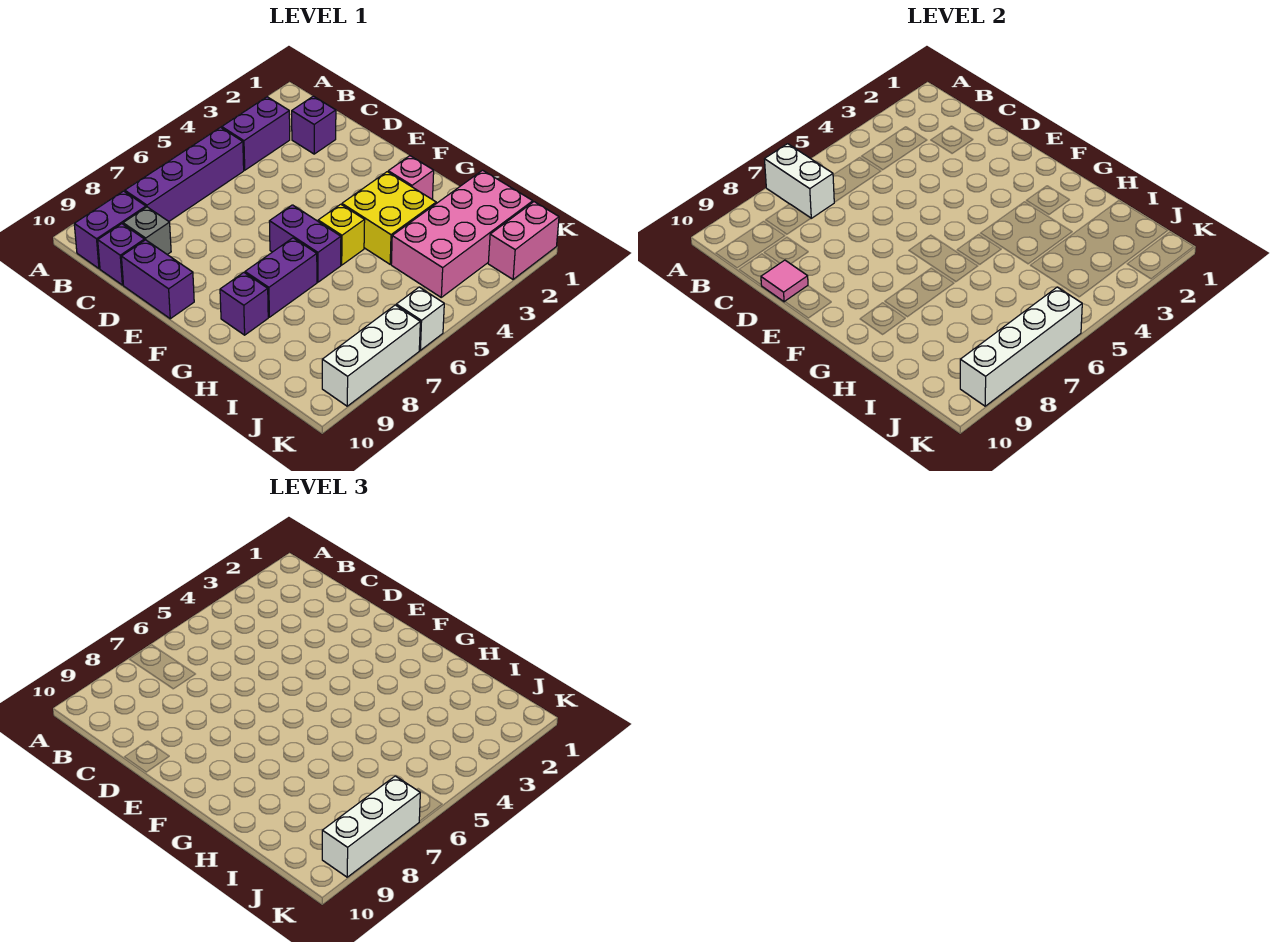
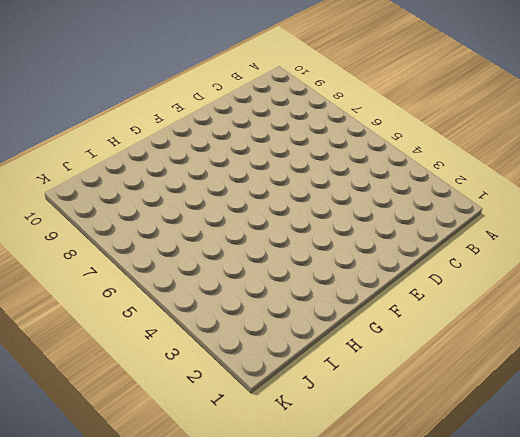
none -> purple 1x2 brick [222,97,290,170]
none -> purple 1x4 brick [125,127,244,221]
none -> purple 1x2 brick [74,191,146,268]

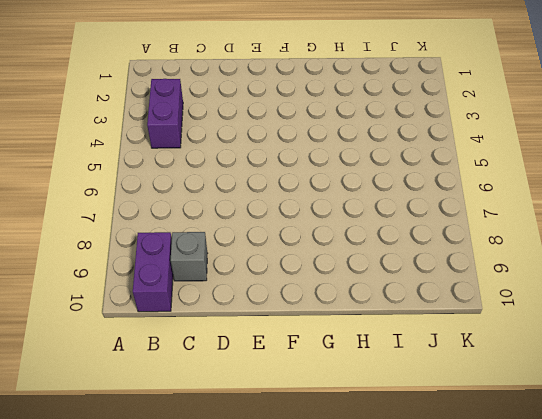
none -> purple 1x4 brick [125,127,244,221]
none -> purple 1x1 brick [292,96,336,154]
none -> purple 1x1 brick [98,224,145,285]

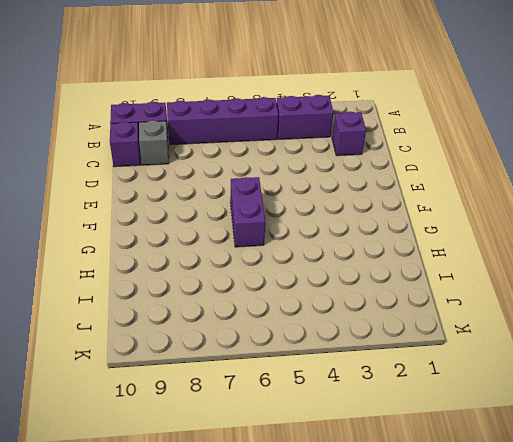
none -> purple 1x2 brick [121,240,194,319]
none -> pink 1x1 brick [388,156,434,199]
none -> yellow 2x2 brick [342,172,436,264]

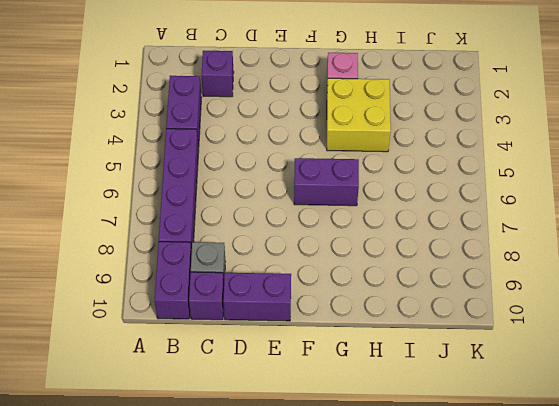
none -> yellow 1x1 brick [318,204,365,265]
none -> purple 1x2 brick [245,238,317,317]
none -> purple 1x1 brick [220,272,268,335]

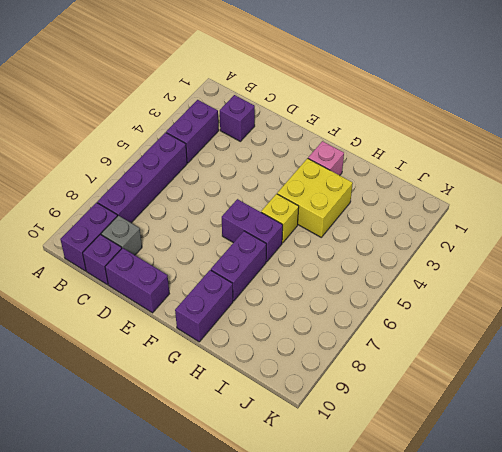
purple 1x2 brick [175,270,233,342] -> purple 1x1 brick [220,272,268,335]
none -> pink 2x4 brick [391,170,533,297]
none -> pink 1x2 brick [488,202,559,279]
none -> white 1x1 brick [396,287,444,350]

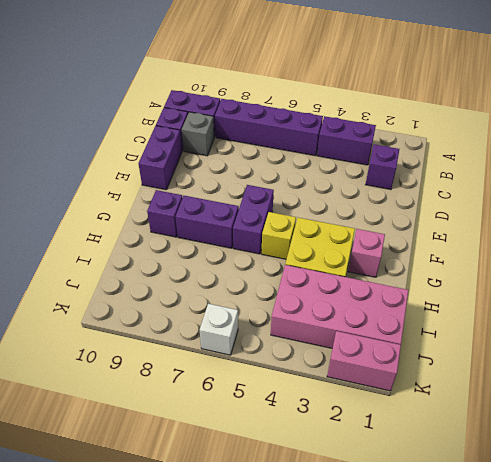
none -> white 1x3 brick [322,305,420,406]
none -> white 1x2 brick [764,144,834,218]
none -> pink 1x1 tile [761,260,808,302]

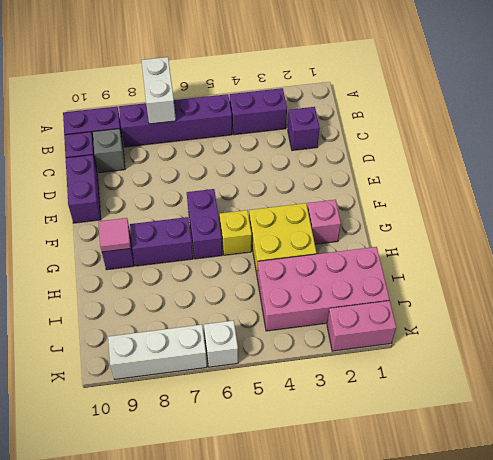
pink 1x1 tile [98,218,131,252] -> pink 1x1 tile moved to [761,260,808,302]
none -> white 1x4 brick [960,287,1082,406]
none -> white 1x3 brick [322,776,420,877]

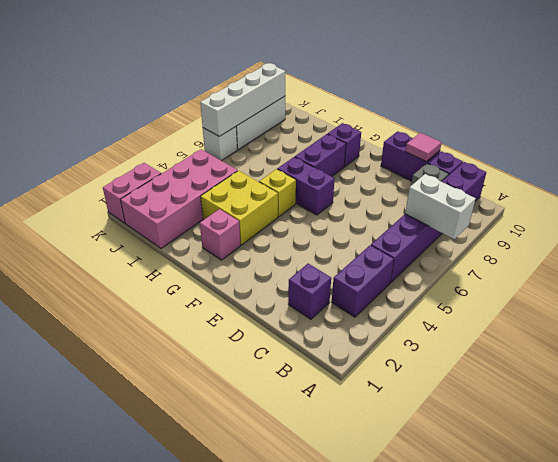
none -> white 1x3 brick [322,776,420,877]

